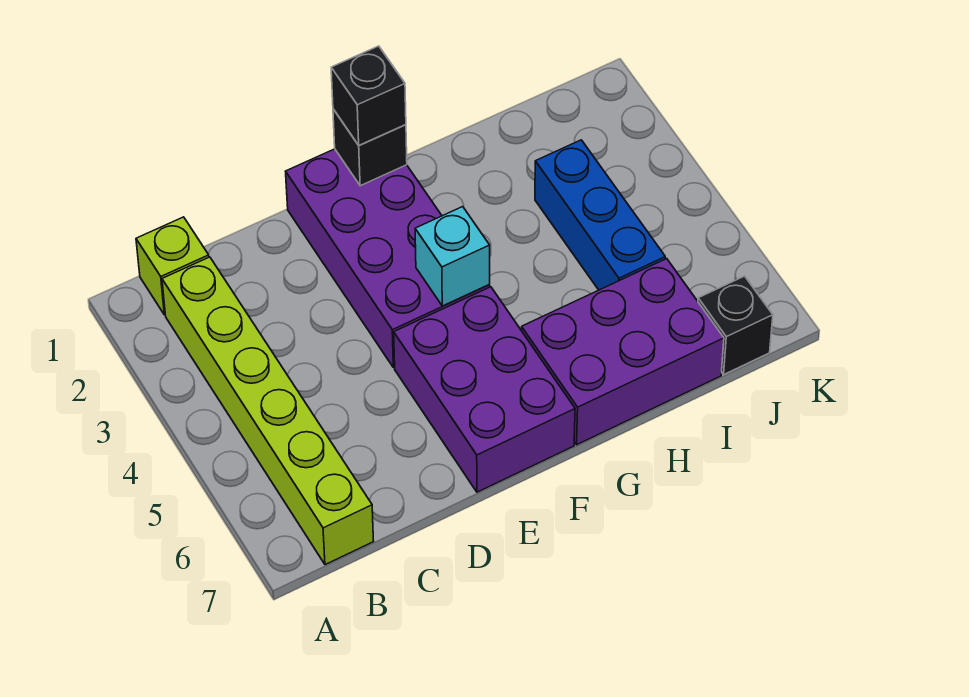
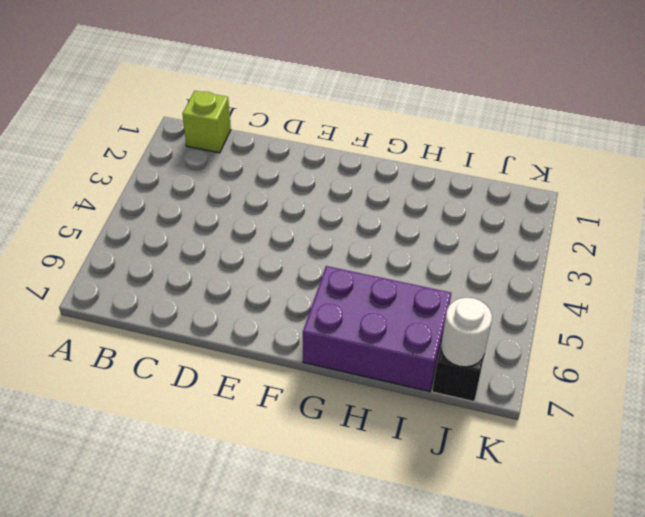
white 1x1 round brick [441,298,492,367] -> none
none -> lime 1x6 brick [162,257,374,565]
none -> purple 2x4 brick [286,149,490,368]

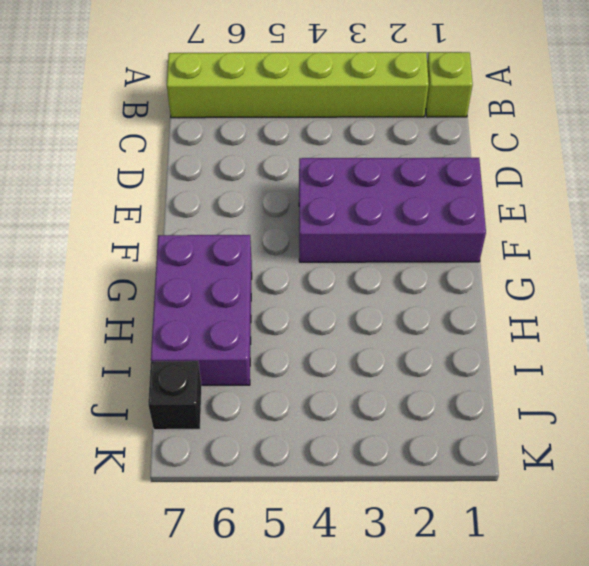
none -> purple 2x3 brick [394,287,575,492]
none -> blue 1x3 brick [535,140,665,290]

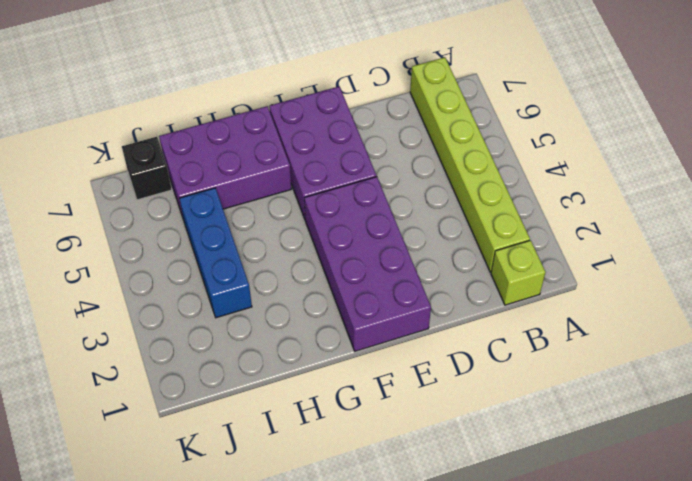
none -> black 1x1 brick [333,109,407,186]
none -> cyan 1x1 brick [415,207,490,306]

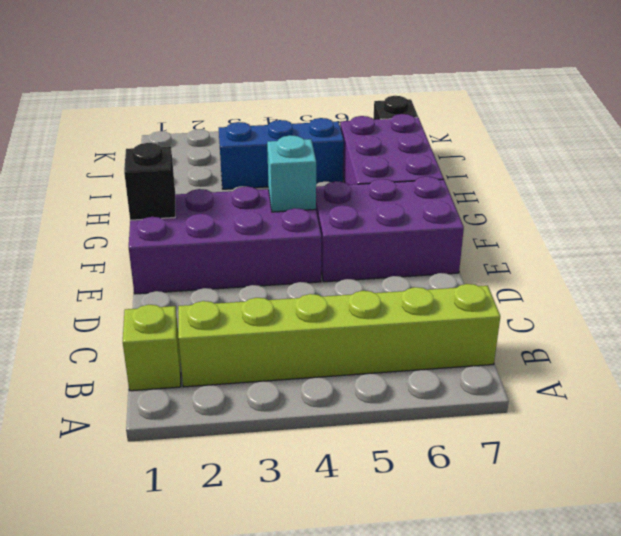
none -> black 1x1 brick [331,46,406,145]

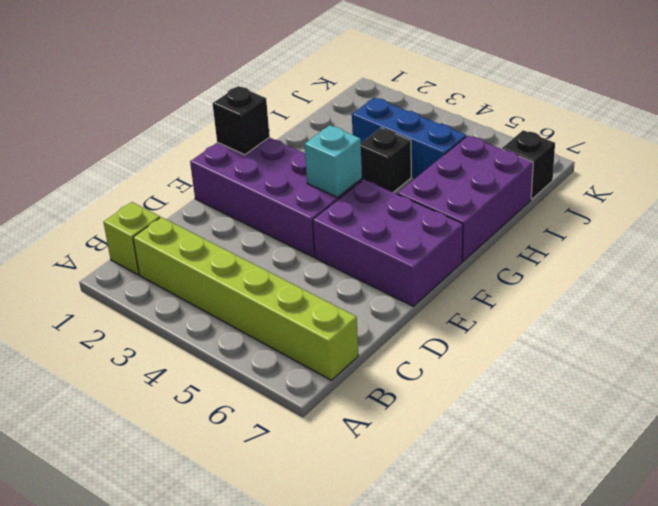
black 1x1 brick [361,128,411,192] -> black 1x1 brick moved to [331,46,406,145]

